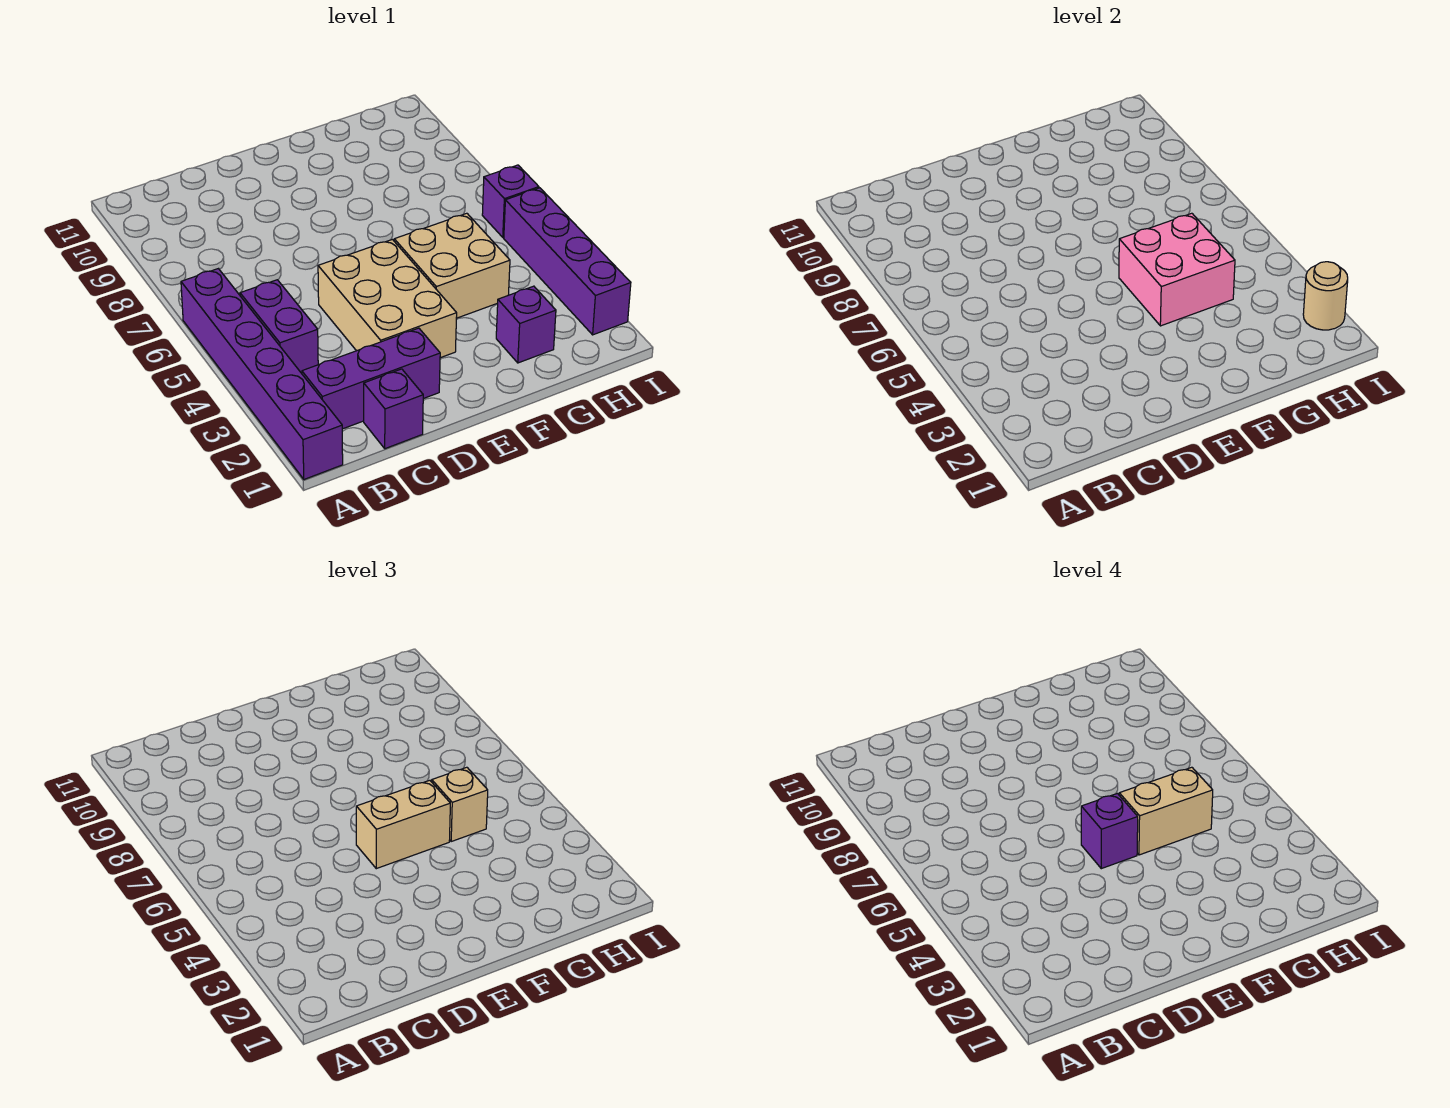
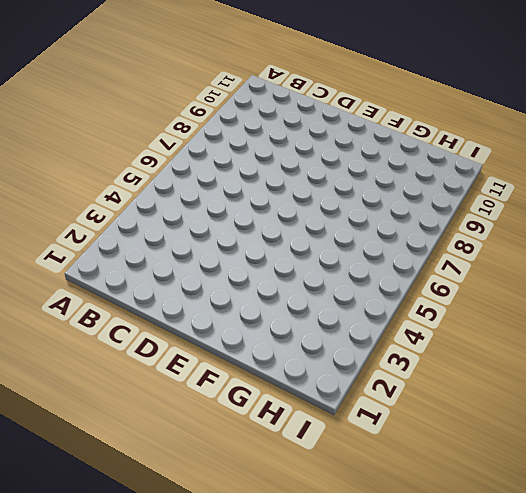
none -> purple 1x6 brick [181,269,343,479]
none -> purple 1x3 brick [302,328,440,429]
none -> purple 1x2 brick [240,280,318,373]

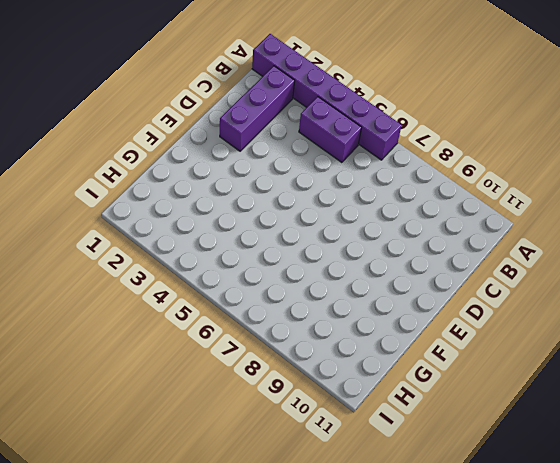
none -> purple 1x1 brick [364,369,423,449]
none -> tan 2x3 brick [318,239,457,358]
none -> tan 2x2 brick [394,213,510,318]

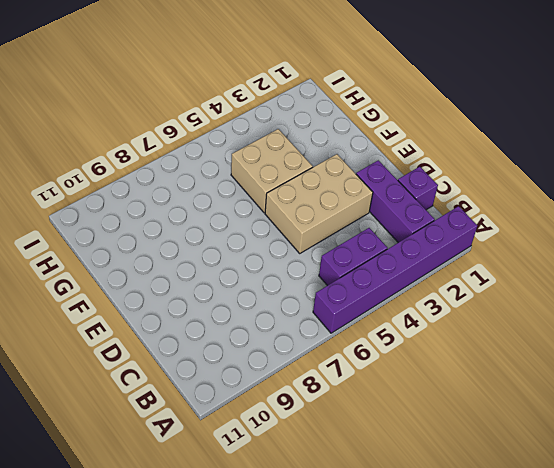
none -> purple 1x1 brick [496,286,556,363]
none -> purple 1x4 brick [504,188,631,335]
none -> purple 1x1 brick [482,165,539,237]

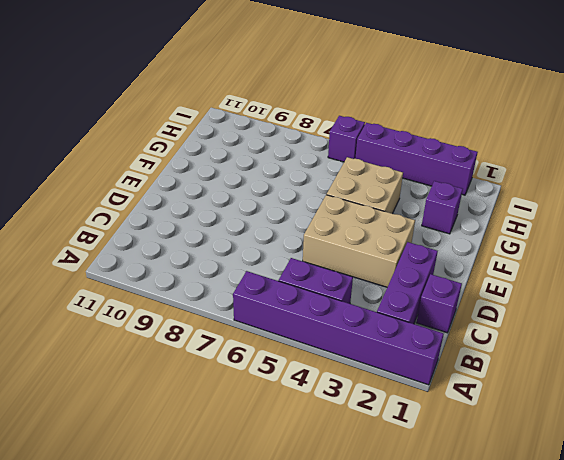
none -> pink 2x2 brick [1119,213,1235,326]
none -> tan 1x1 round brick [1303,262,1348,330]
none -> tan 1x2 brick [356,780,450,869]

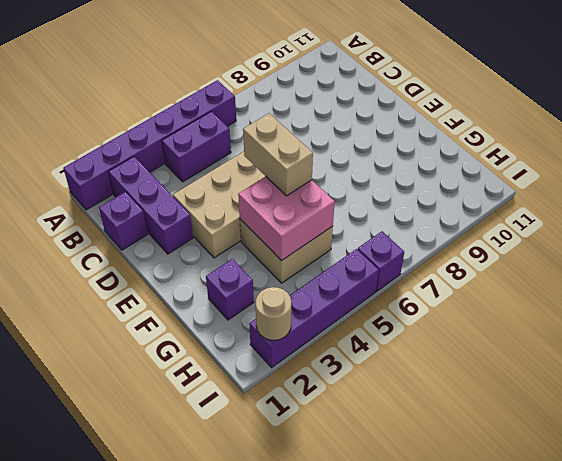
none -> tan 1x1 brick [432,767,488,841]
none -> purple 1x1 brick [1081,793,1138,869]
none -> tan 1x2 brick [1119,767,1213,855]

